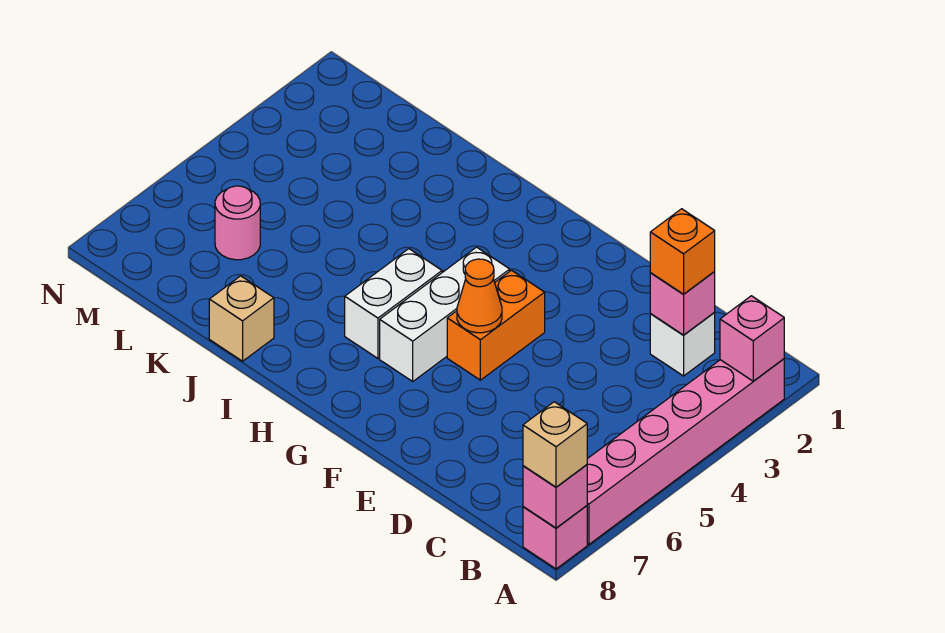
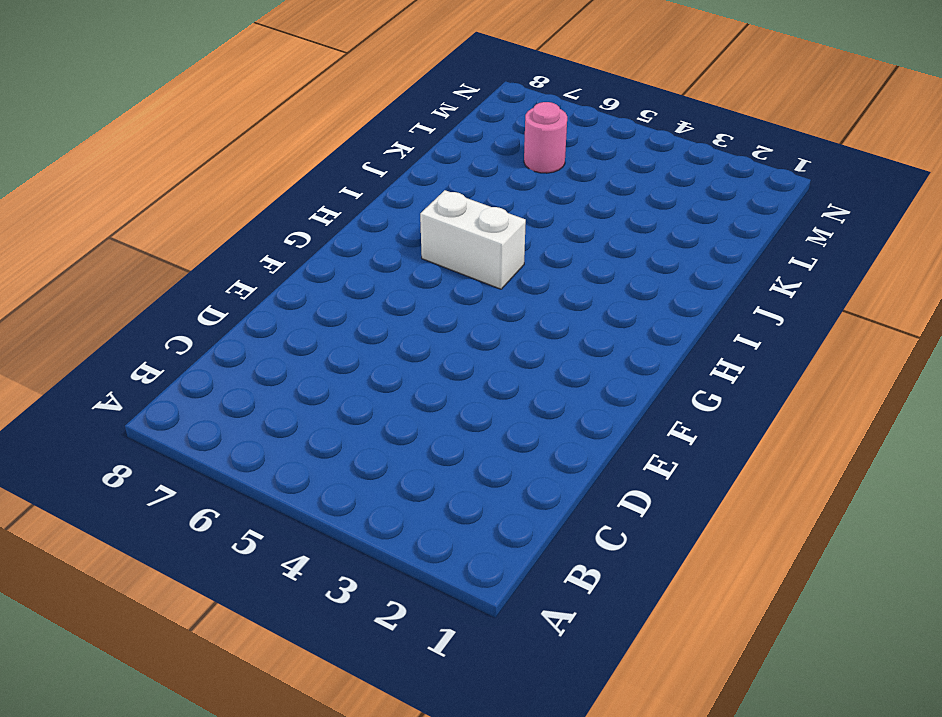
none -> pink 1x6 brick [587,359,784,544]
none -> pink 1x1 brick [523,506,587,569]
none -> white 1x1 brick [650,312,715,376]

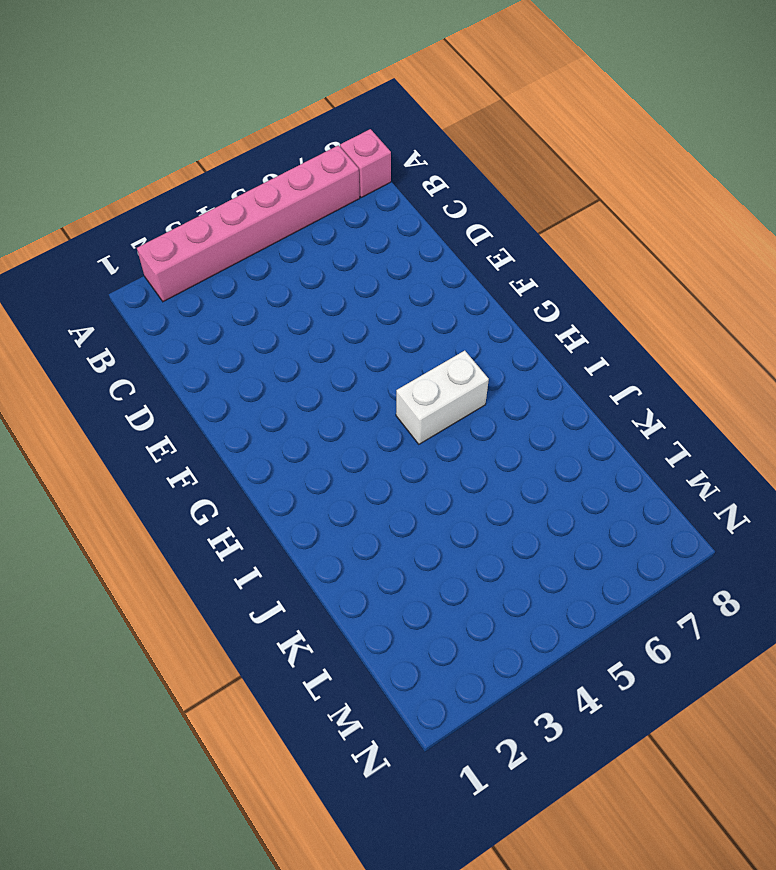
none -> white 1x1 brick [650,312,715,376]
none -> orange 1x2 brick [447,270,545,380]
none -> white 1x3 brick [380,247,510,381]

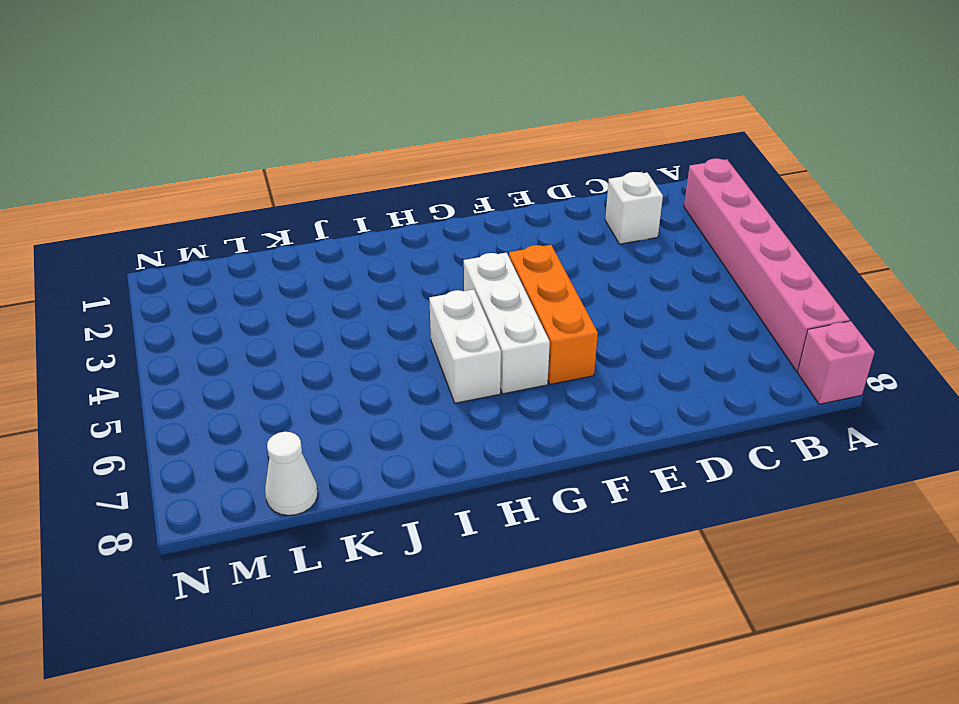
orange 1x3 brick [509,245,598,384] -> orange 1x2 brick [447,270,545,380]
white 1x1 cone [265,432,318,515] -> none
none -> tan 1x1 brick [209,276,274,361]
none -> pink 1x1 round brick [215,186,260,260]
none -> pink 1x1 brick [720,296,784,381]

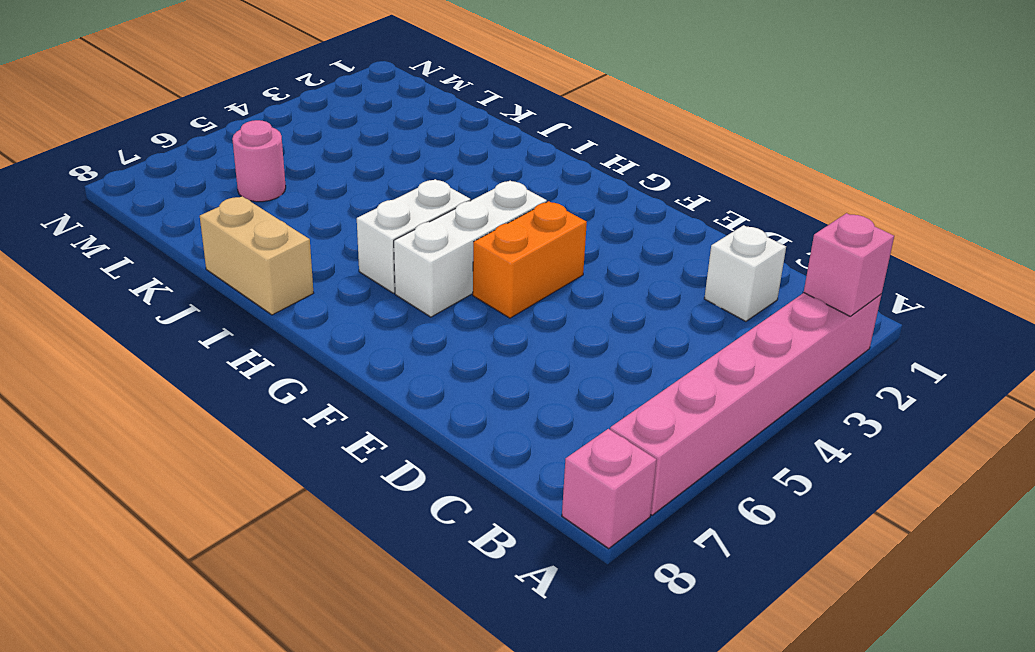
tan 1x2 brick [200,196,314,315] -> tan 1x1 brick [209,276,274,361]
none -> pink 1x1 brick [523,465,587,528]
none -> pink 1x1 brick [650,272,715,335]
none -> orange 1x1 cone [457,259,502,333]

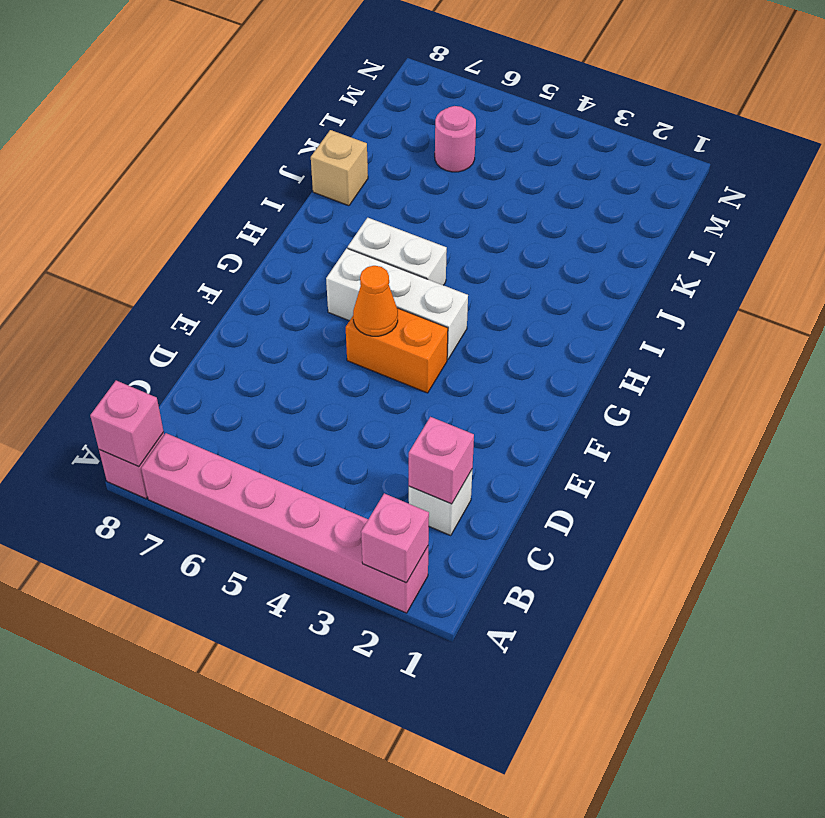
none -> tan 1x1 brick [523,402,587,487]
none -> orange 1x1 brick [650,209,715,294]

